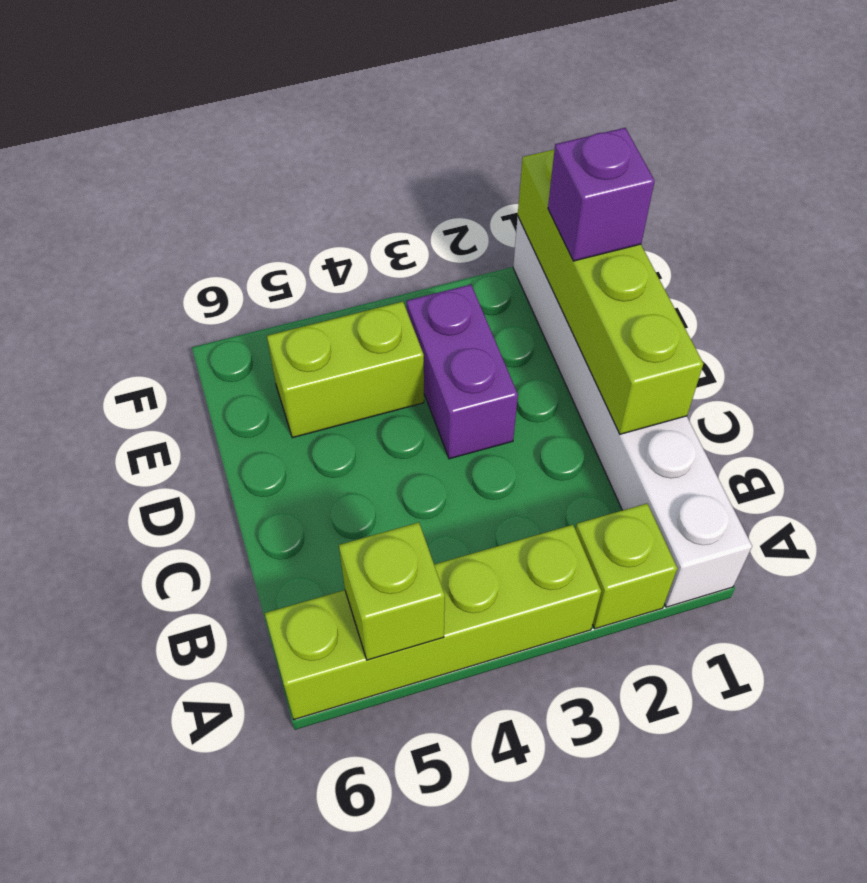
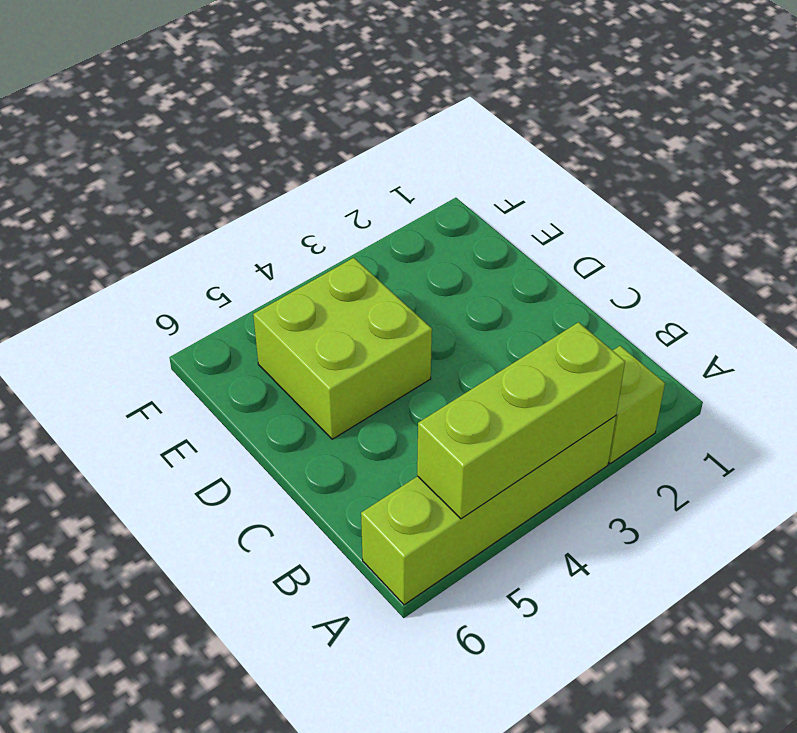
lime 1x3 brick [417,322,625,519] -> lime 1x1 brick [339,522,445,660]
lime 2x2 brick [253,258,432,439] -> lime 1x2 brick [267,302,424,438]
none -> white 1x6 brick [513,217,752,607]
none -> purple 1x2 brick [407,285,518,459]

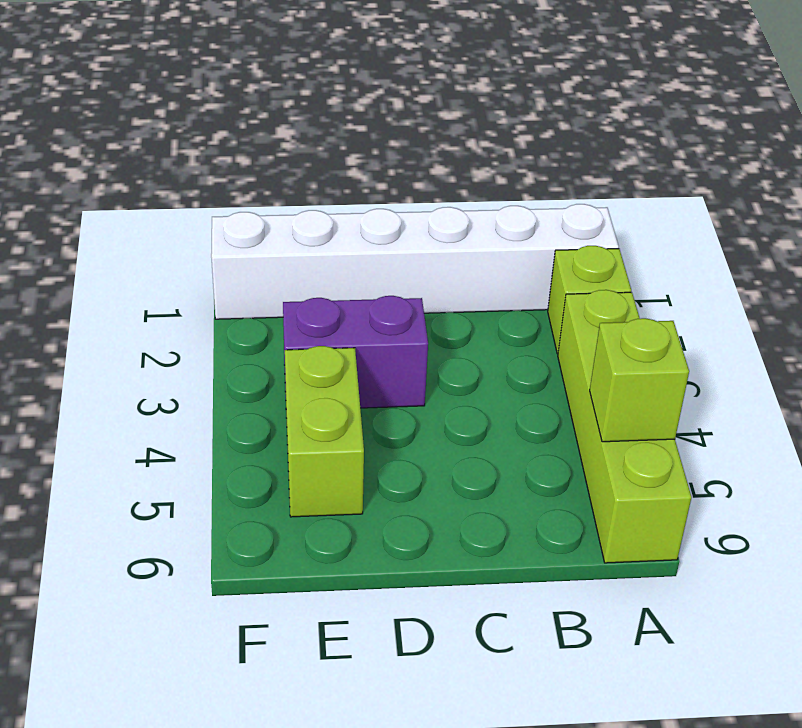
none -> lime 1x4 brick [518,149,703,434]
none -> purple 1x1 brick [548,128,655,261]

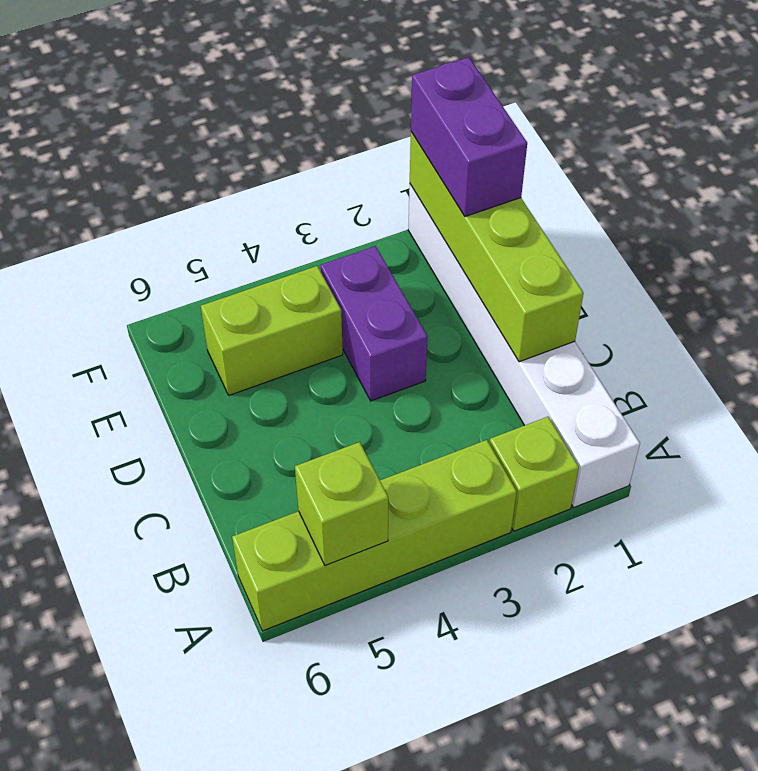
purple 1x2 brick [411,57,527,216] -> purple 1x1 brick [548,128,655,261]

